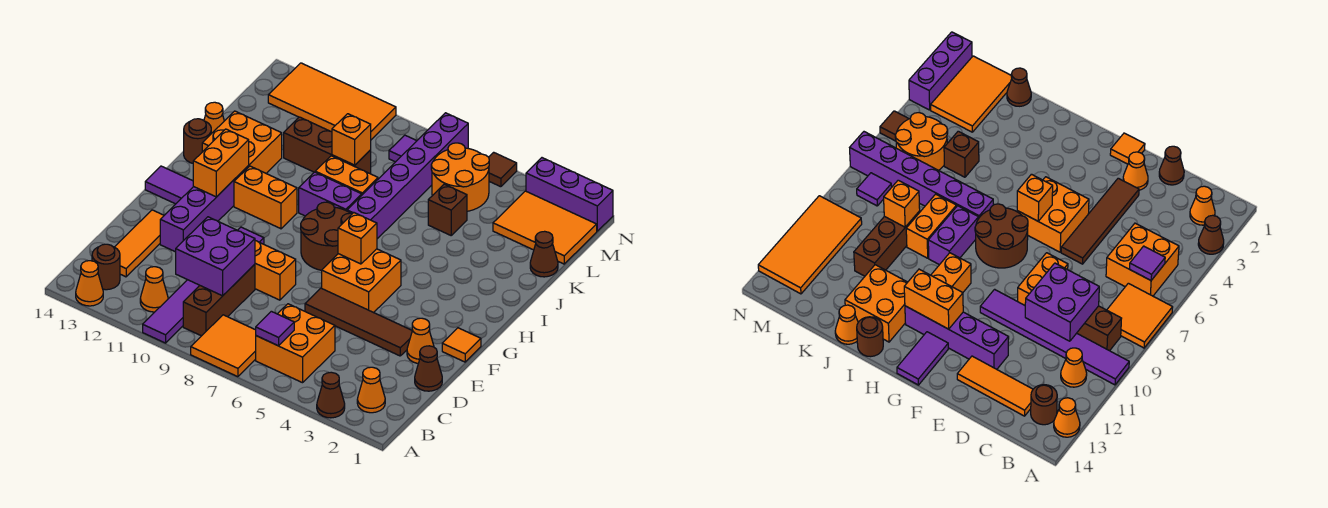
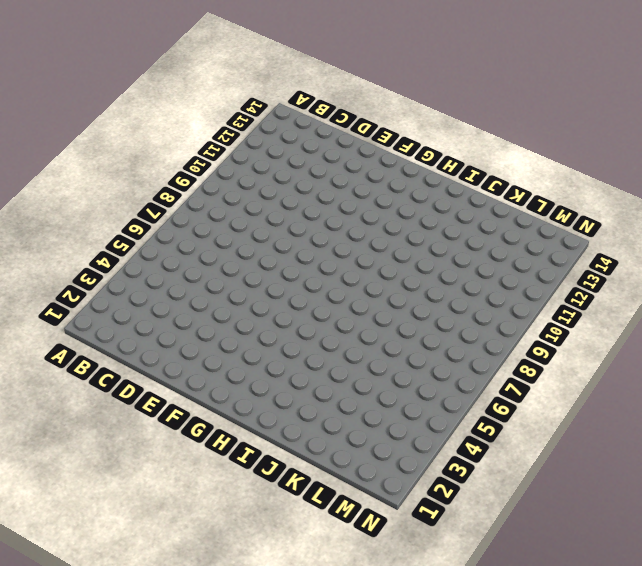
none -> brown 1x1 cone [317,372,345,418]
none -> orange 2x2 tile [191,315,256,377]
none -> purple 1x6 tile [143,227,264,343]
none -> orange 1x1 cone [76,261,103,306]

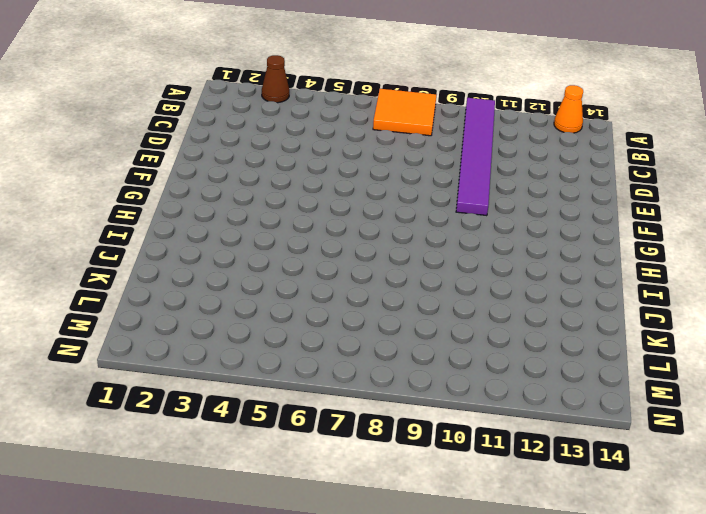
none -> orange 1x1 cone [357,367,385,413]
none -> orange 2x2 brick [256,304,335,383]
none -> brown 1x3 brick [183,264,255,336]
none -> orange 1x1 cone [140,267,168,312]

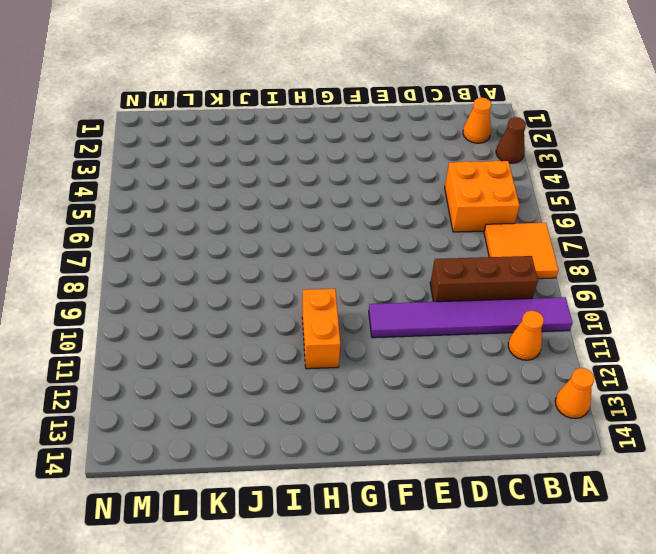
none -> brown 1x1 round brick [92,244,120,290]
none -> orange 1x3 tile [115,210,164,277]
none -> brown 1x1 cone [415,346,442,391]
none -> orange 1x1 cone [407,318,434,363]

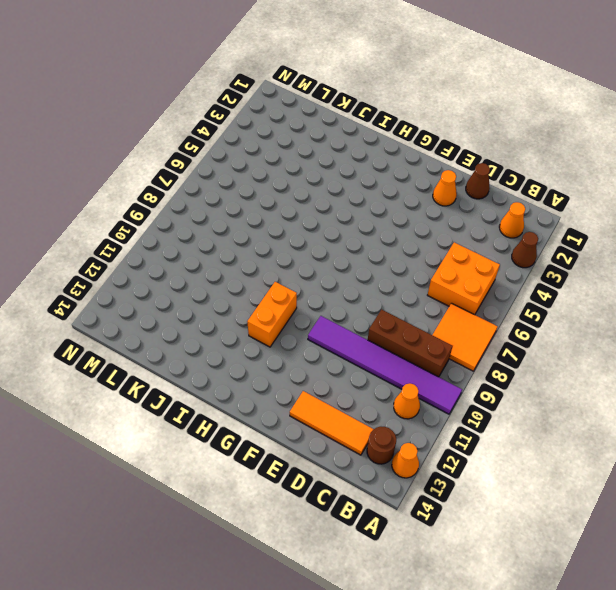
none -> brown 1x4 tile [305,288,412,356]
none -> orange 1x2 brick [255,241,296,300]
none -> purple 1x4 brick [160,166,249,252]
none -> orange 1x1 tile [442,328,481,362]

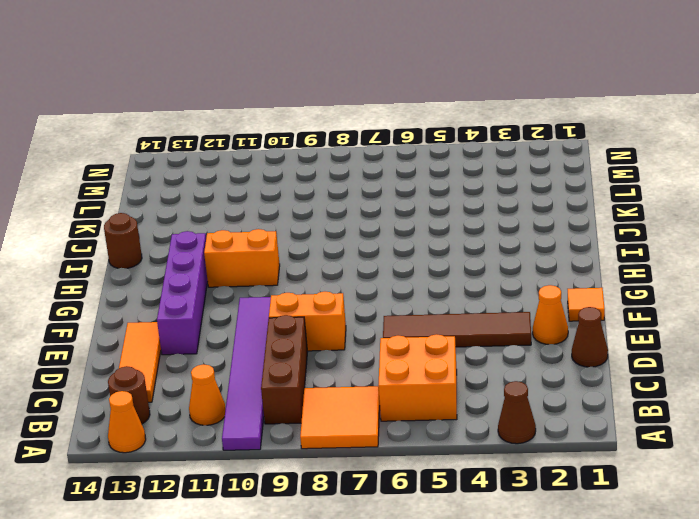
none -> orange 1x1 cone [357,367,385,413]
none -> orange 2x2 brick [322,249,401,313]
none -> brown 2x2 round brick [301,202,352,270]
none -> purple 1x2 tile [145,166,194,204]

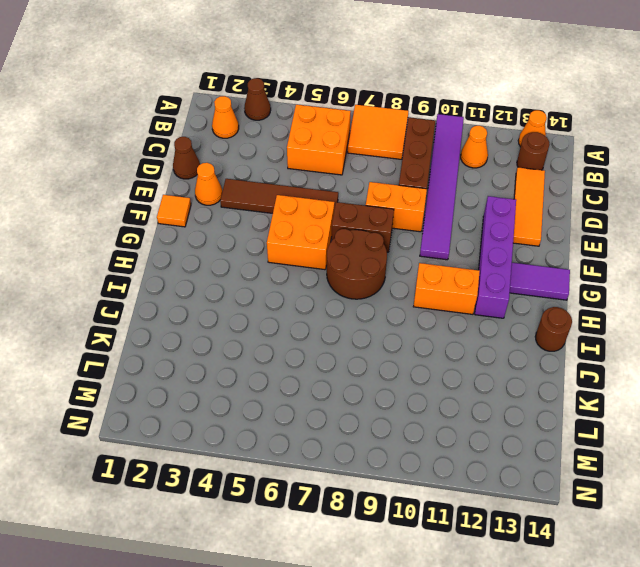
brown 1x2 brick [332,202,394,252] -> none
none -> purple 1x6 brick [347,113,468,239]
none -> purple 1x2 brick [299,172,362,216]
none -> orange 2x2 brick [202,111,282,173]
none -> orange 1x2 brick [315,156,378,195]

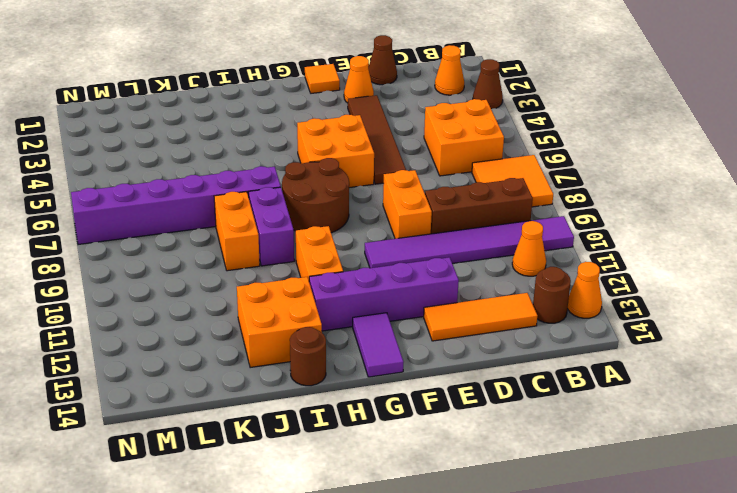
none -> orange 1x1 cone [204,102,224,134]
none -> brown 1x1 cone [530,231,558,277]
none -> brown 1x1 brick [428,184,467,235]
none -> brown 1x3 brick [284,117,371,174]

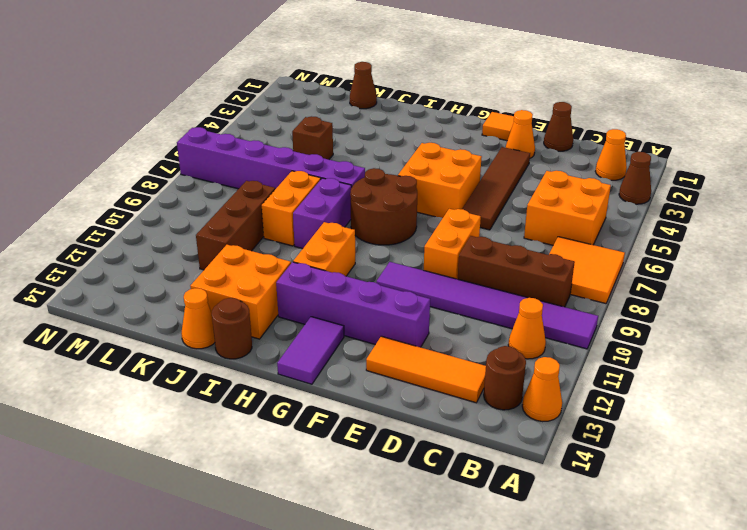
none -> orange 2x3 tile [493,191,597,264]
none -> orange 2x2 round brick [431,143,489,211]
none -> purple 1x1 tile [389,135,416,162]
none -> orange 2x4 tile [268,63,396,140]

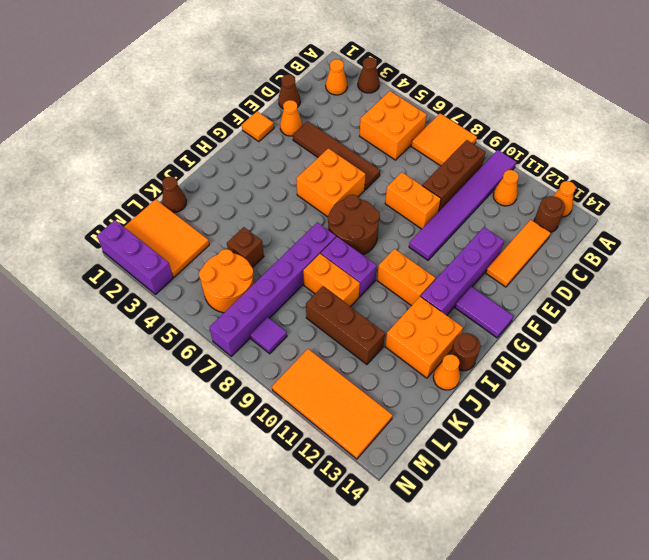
none -> brown 1x1 tile [489,152,517,187]
none -> purple 1x1 tile [256,311,294,346]
none -> purple 2x2 brick [176,217,255,296]
none -> orange 1x1 brick [338,213,377,264]

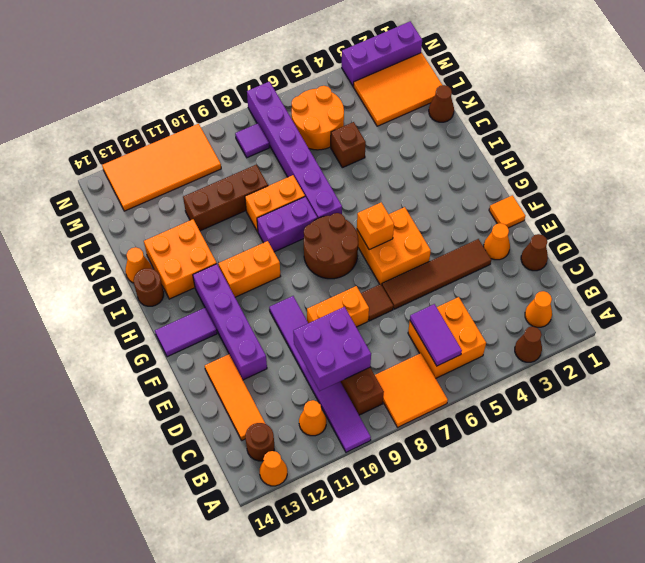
purple 1x2 tile [410,304,462,366] -> purple 1x1 tile [256,311,294,346]
brown 1x1 tile [361,284,393,321] -> brown 1x1 tile moved to [489,152,517,187]
none -> orange 1x2 brick [193,129,249,197]
none -> orange 1x1 brick [332,114,371,165]

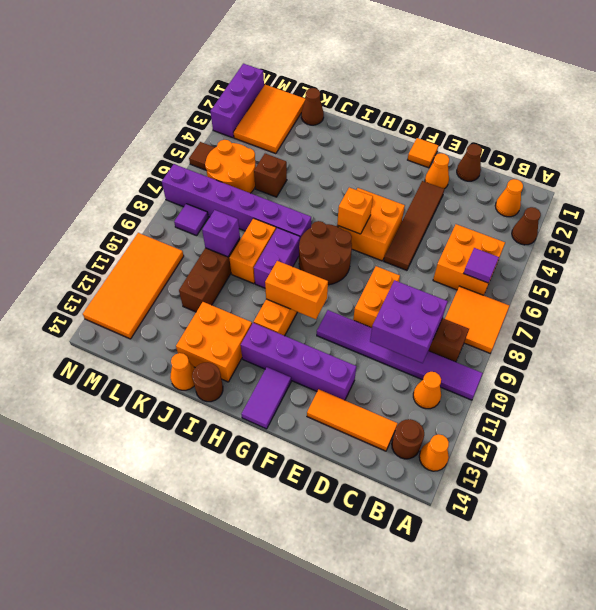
orange 1x2 brick [265,261,328,319] -> orange 1x2 brick moved to [193,129,249,197]
purple 1x1 brick [202,210,240,257] -> orange 1x1 brick [332,114,371,165]

